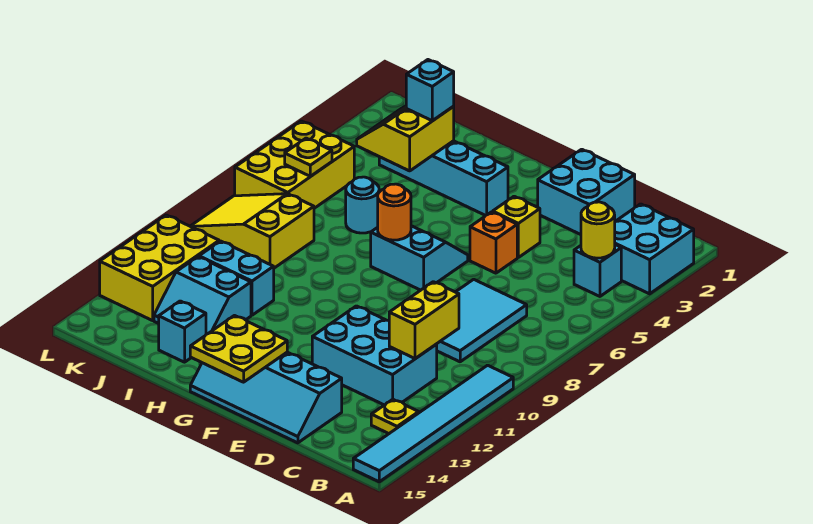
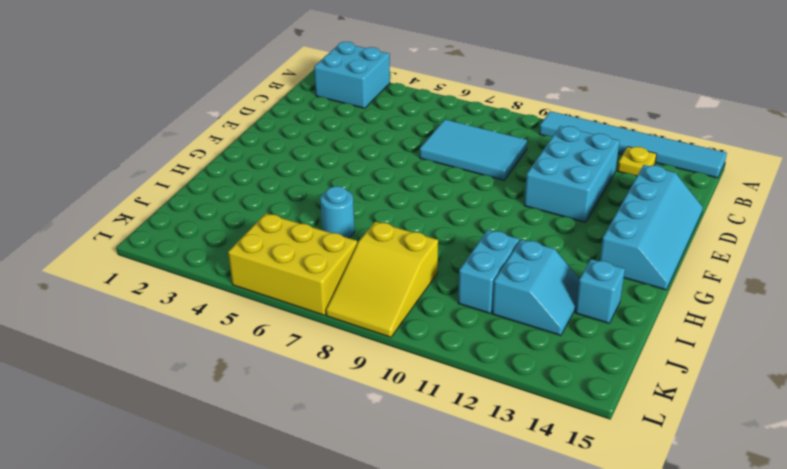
none -> cyan 1x1 brick [574,245,621,296]
none -> cyan 2x2 brick [538,149,635,235]
none -> yellow 1x1 brick [493,196,540,257]

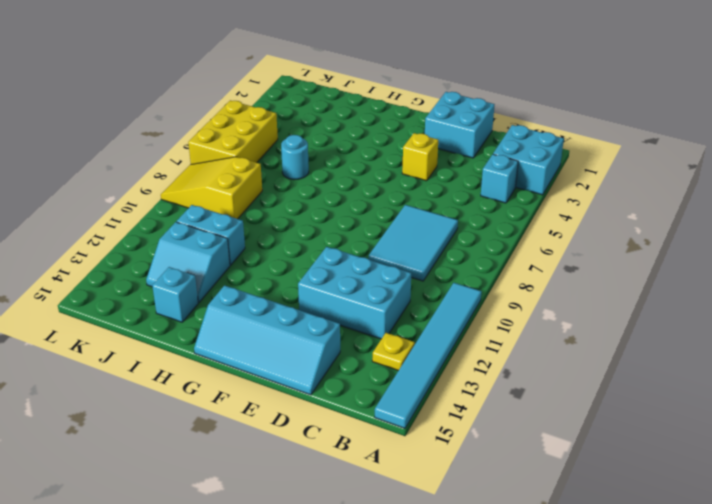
none -> orange 1x1 brick [470,212,517,273]
none -> cyan 2x2 slope [371,226,468,290]
none -> cyan 1x4 brick [379,141,508,216]

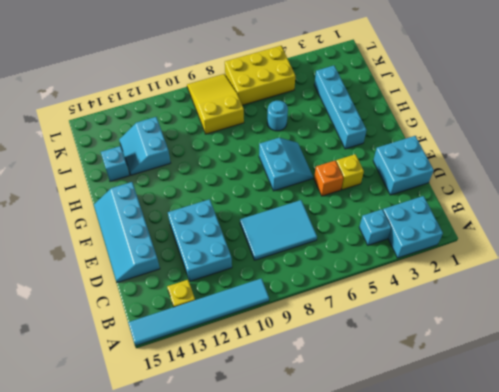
none -> cyan 1x2 brick [199,241,274,315]
none -> yellow 2x3 brick [100,215,219,321]
none -> yellow 1x1 round brick [581,202,615,258]

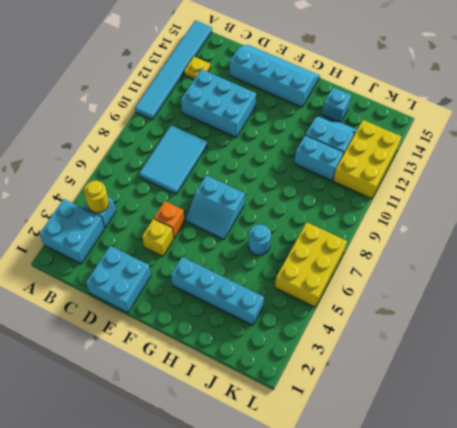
none -> yellow 2x3 slope [191,194,314,268]
none -> yellow 1x2 brick [389,282,459,359]
none -> yellow 2x2 plate [190,316,287,382]

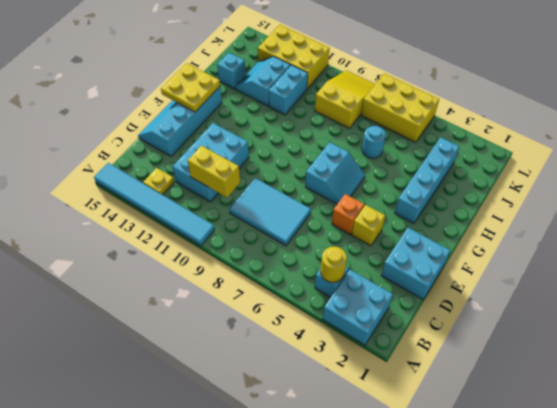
none -> orange 1x1 round brick [378,184,411,240]
none -> yellow 2x2 slope [357,106,454,171]
none -> yellow 1x1 plate [285,138,332,176]

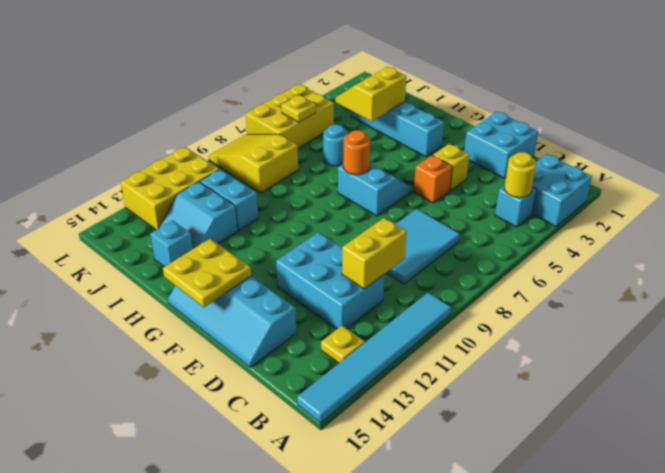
none -> cyan 1x1 brick [406,60,454,121]

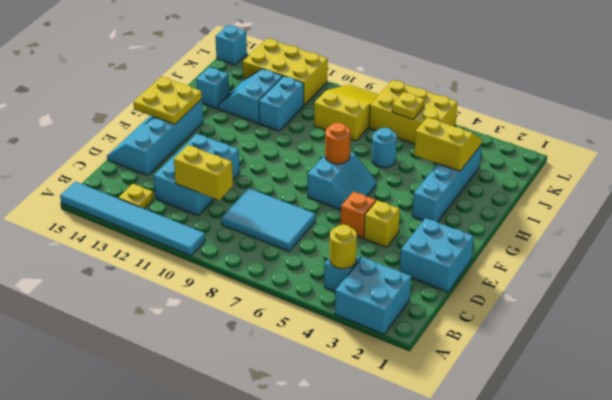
cyan 1x1 brick [215,25,247,65] -> cyan 1x1 brick moved to [406,60,454,121]

